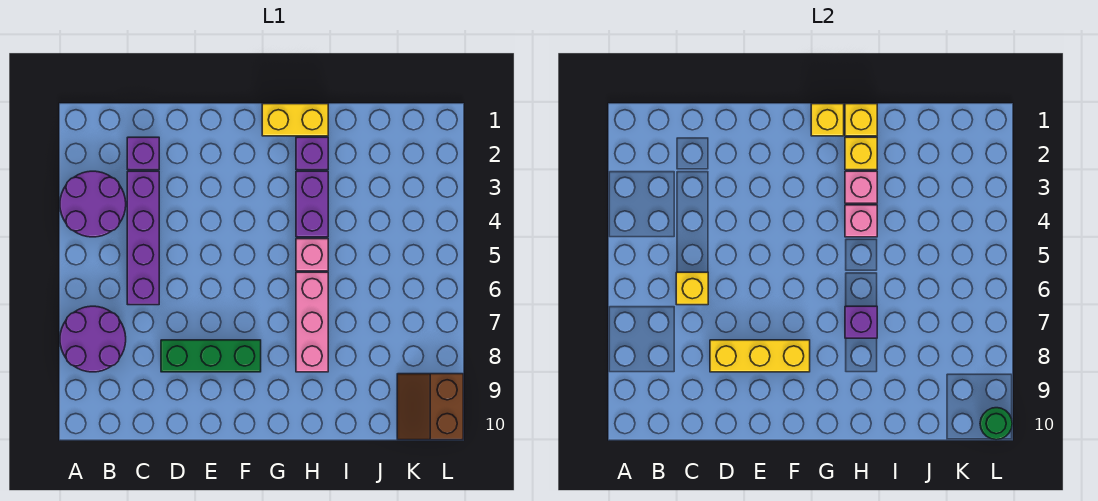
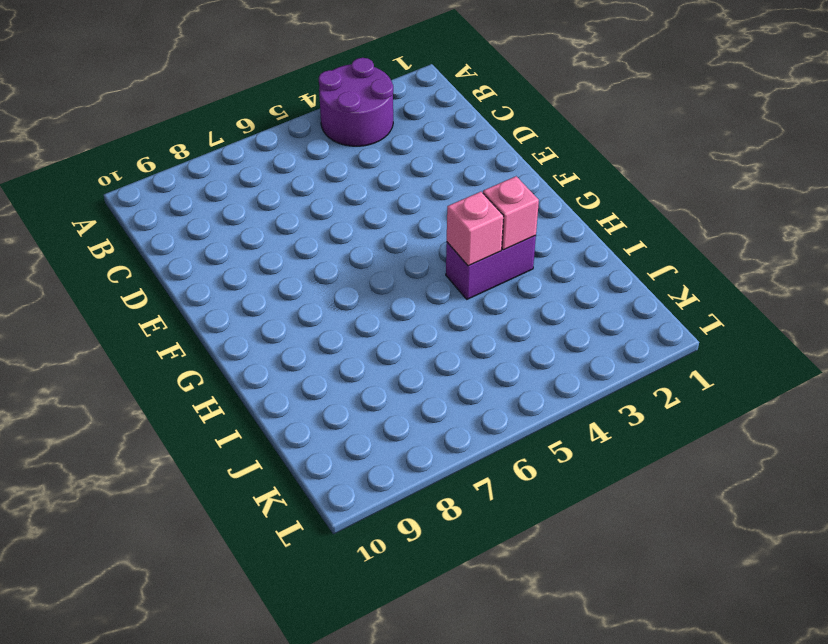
none -> purple 2x2 round brick [60,306,126,372]
none -> purple 1x1 brick [127,137,159,170]
none -> purple 1x4 brick [127,171,159,305]

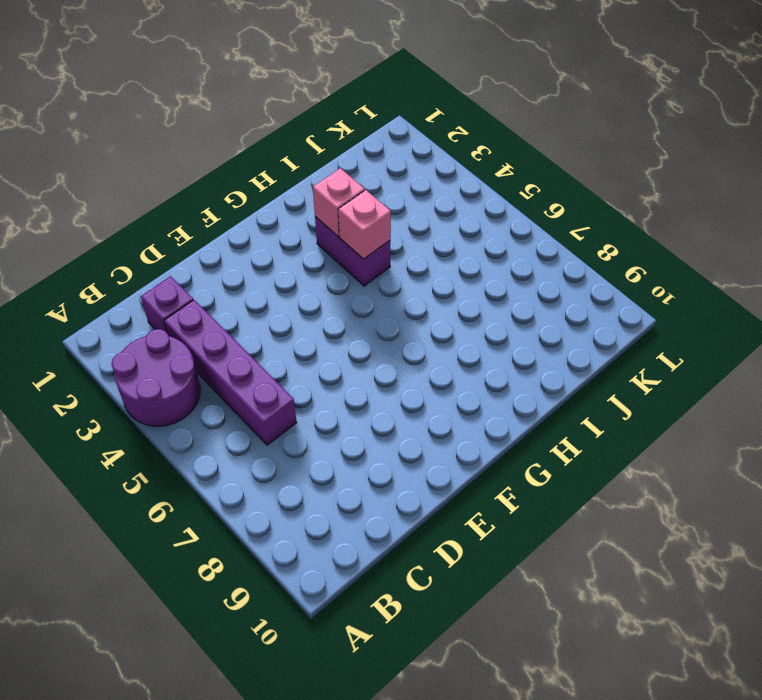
none -> purple 2x2 round brick [60,306,126,372]
none -> green 1x3 brick [161,340,261,372]
none -> yellow 1x2 brick [262,104,328,136]

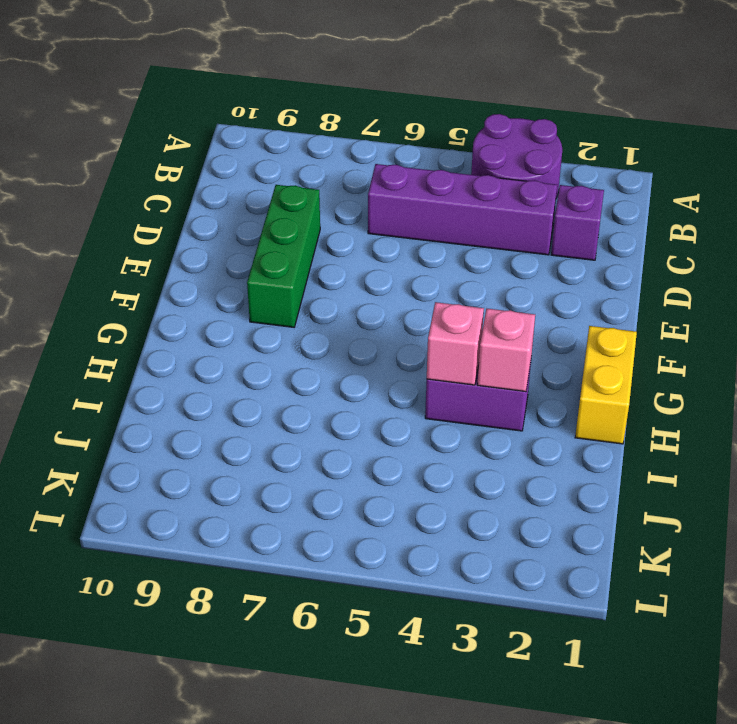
none -> purple 2x2 round brick [60,306,126,372]
none -> purple 1x1 brick [296,137,328,170]
none -> pink 1x1 brick [296,239,328,271]

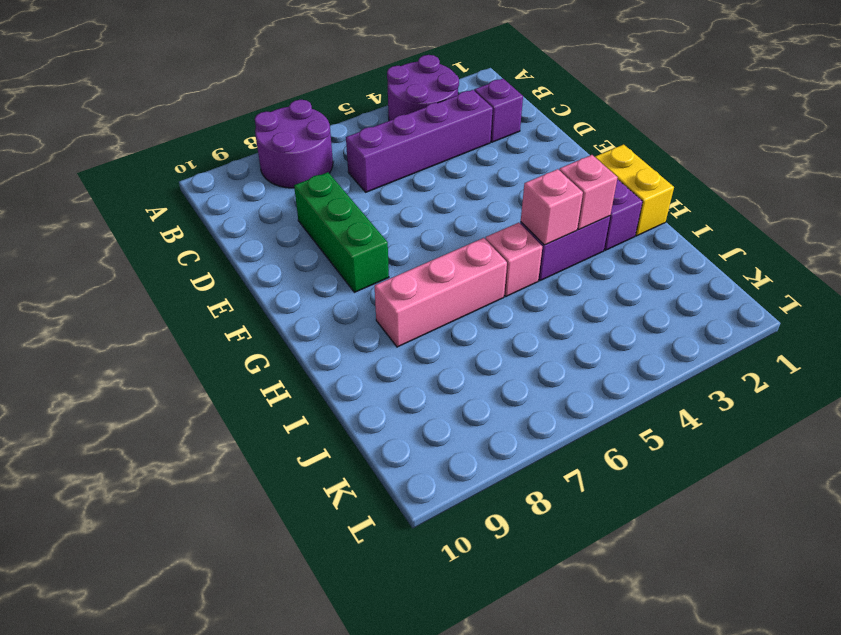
none -> brown 2x2 slope [397,374,463,440]
none -> yellow 1x1 brick [676,272,708,305]
none -> yellow 1x3 brick [710,340,810,372]

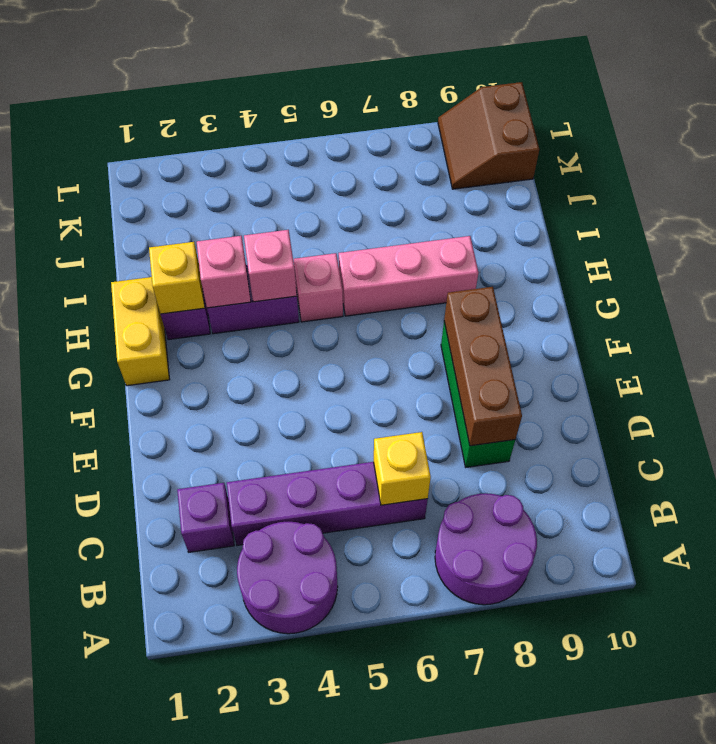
brown 1x3 brick [444,287,522,446] -> yellow 1x3 brick [710,340,810,372]
brown 2x2 slope [438,82,539,189] -> brown 2x2 slope turned to [397,374,463,440]
none -> yellow 1x1 brick [811,104,844,136]
none -> yellow 1x1 brick [845,104,877,136]
none -> purple 1x1 brick [845,306,877,338]

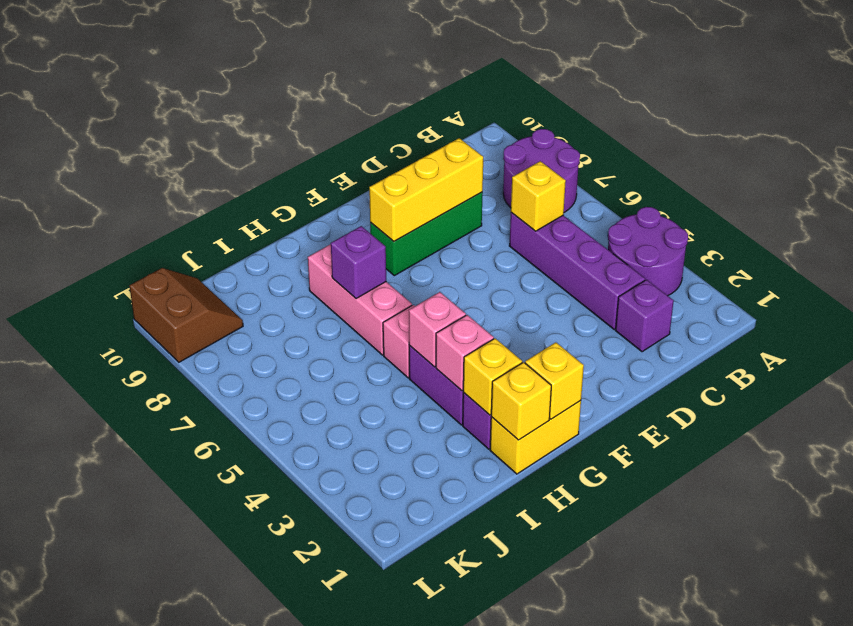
none -> green 1x1 round brick [980,408,1012,440]

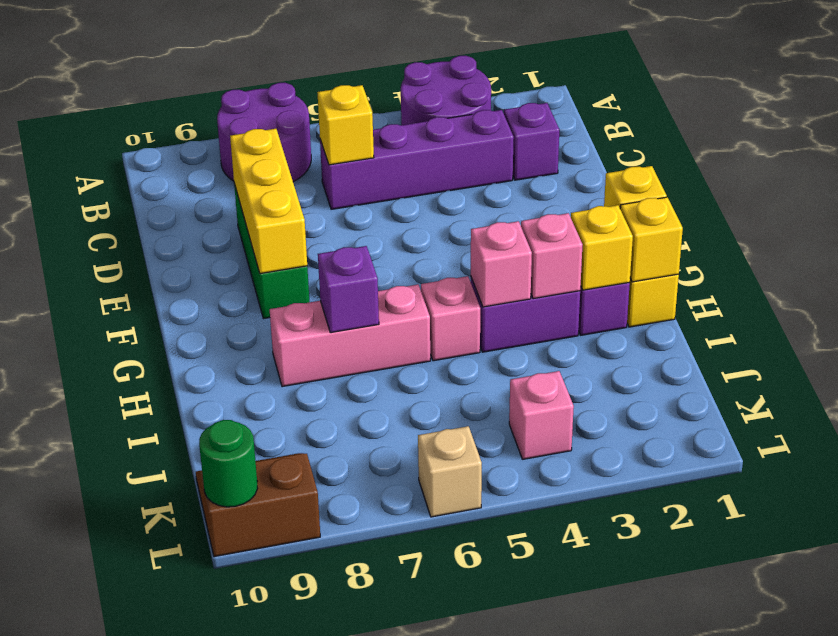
pink 1x1 brick [509,371,574,459] -> none
tan 1x1 brick [418,426,482,517] -> none

